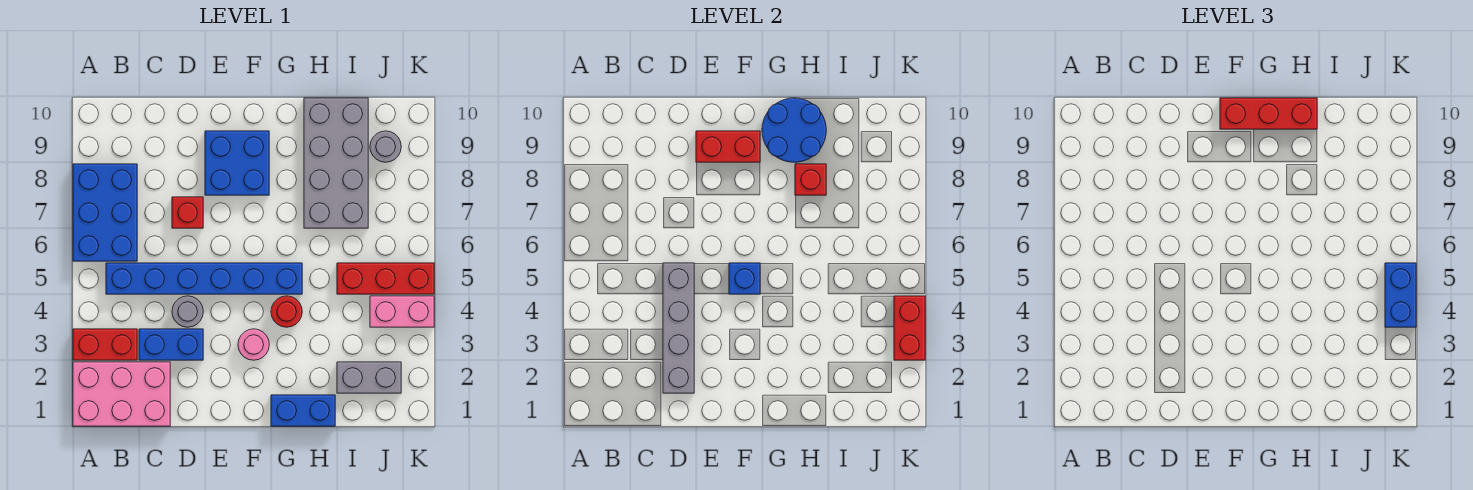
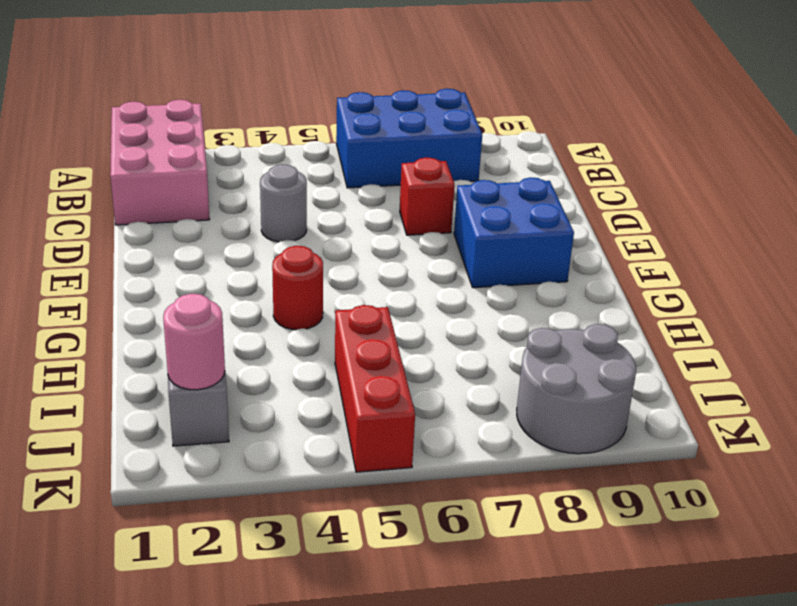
pink 1x1 round brick [163,294,225,390] -> pink 1x1 round brick moved to [238,329,269,360]
grey 2x2 round brick [517,324,636,454] -> grey 1x1 round brick [370,131,401,162]
none -> red 1x2 brick [73,329,137,360]
none -> blue 1x6 brick [106,263,302,294]
none -> blue 1x2 brick [139,329,203,360]

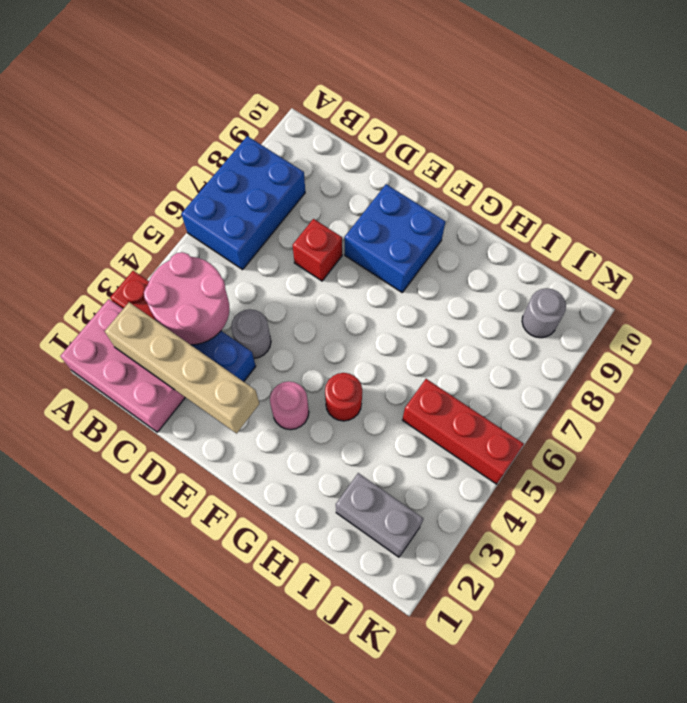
tan 1x4 brick [105,302,259,433] -> grey 1x4 brick [663,263,694,393]
pink 2x2 round brick [144,252,230,345] -> none
none -> blue 1x6 brick [106,263,302,294]
none -> blue 1x2 brick [271,395,335,426]
none -> grey 2x4 brick [304,98,368,228]

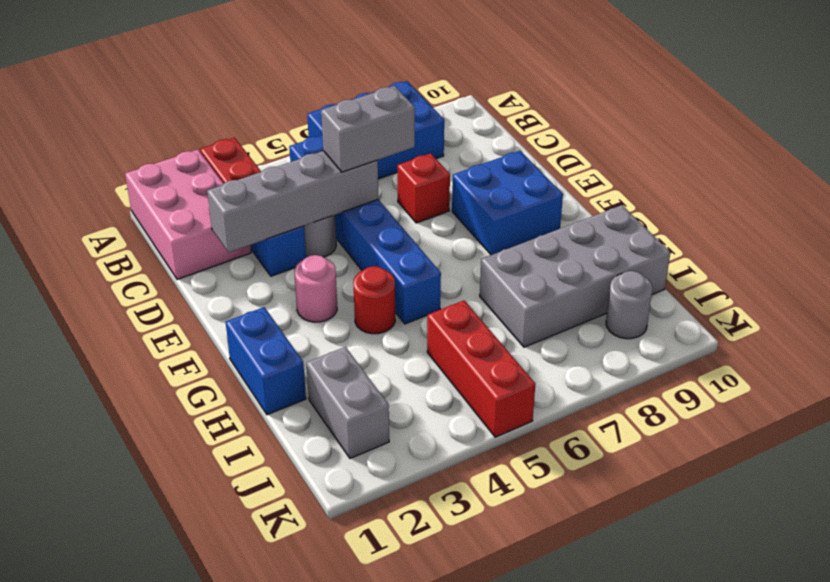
grey 1x2 brick [321,86,415,172] -> none
none -> pink 1x2 brick [370,296,434,327]
none -> red 1x2 brick [696,131,760,162]
none -> blue 1x1 brick [729,263,760,294]

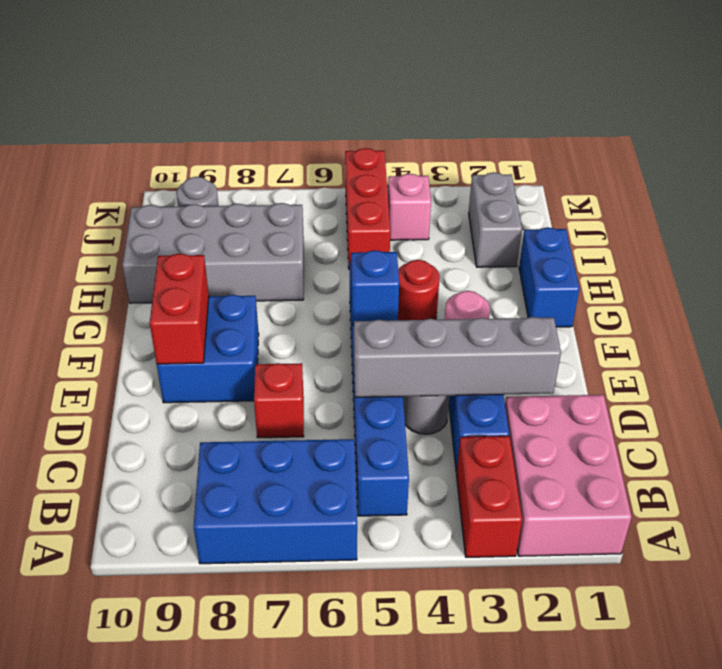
pink 1x1 brick [388,174,431,240] -> pink 1x2 brick [370,296,434,327]
none -> blue 2x2 round brick [762,98,826,162]
none -> red 1x1 brick [795,164,826,195]
none -> red 1x2 brick [894,296,925,360]

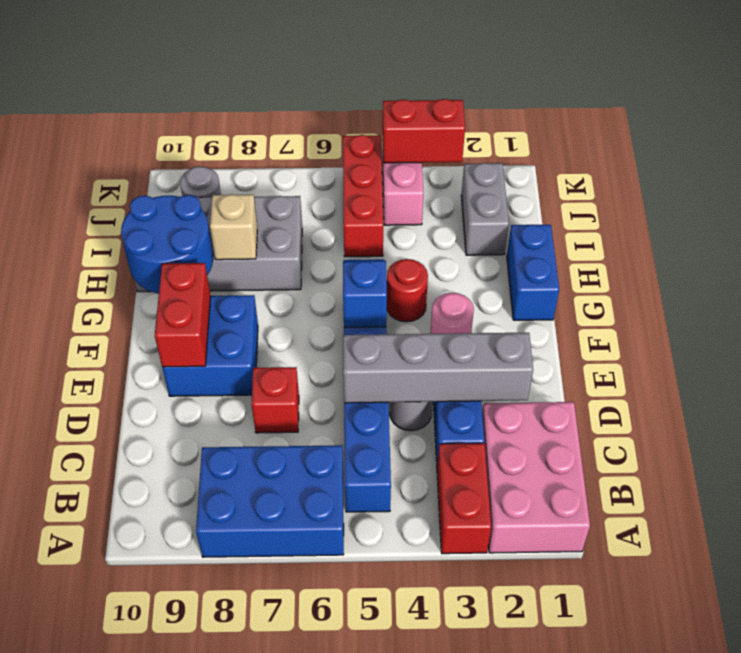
tan 1x1 brick [210,194,257,260] -> red 1x1 brick [795,164,826,195]
none -> red 1x3 brick [1220,98,1317,129]
none -> blue 1x2 brick [1385,263,1416,327]

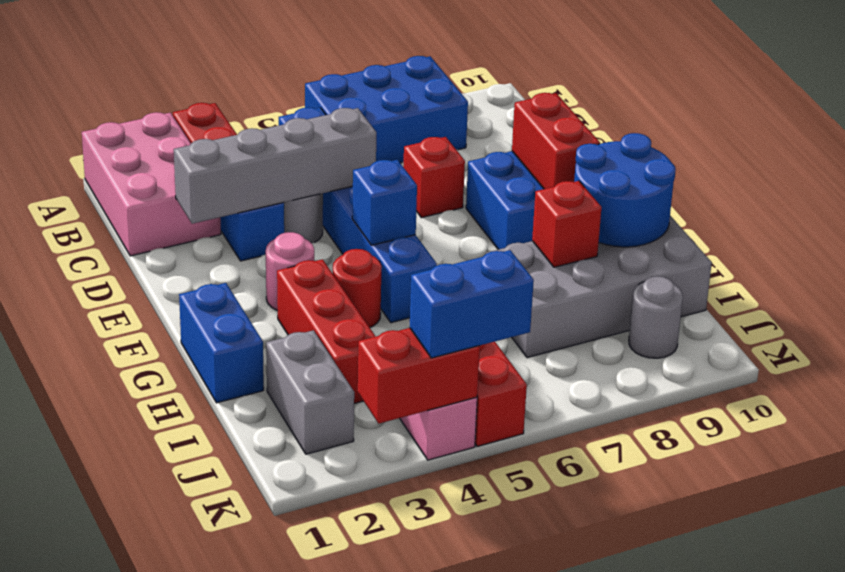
red 1x3 brick [277,259,376,403] -> red 1x3 brick moved to [1220,98,1317,129]

